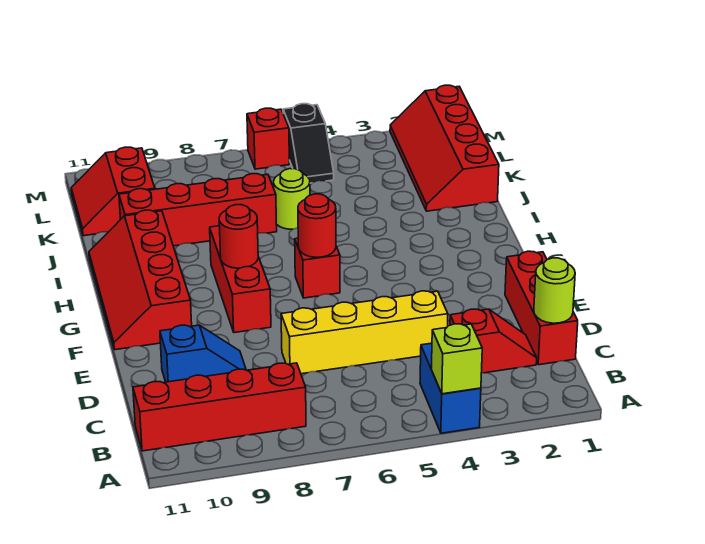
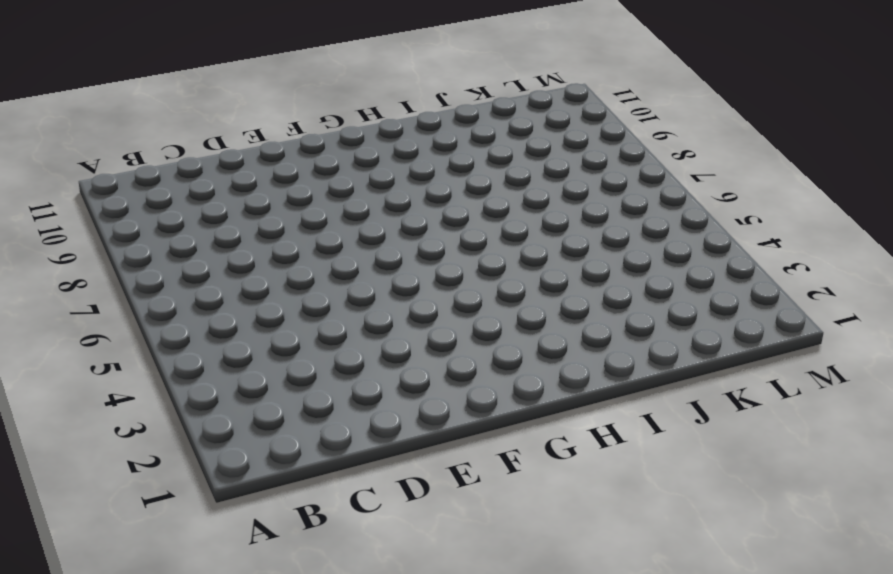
none -> blue 1x2 brick [420,343,481,433]
none -> red 1x4 brick [133,363,306,451]
none -> red 1x3 brick [505,251,578,365]

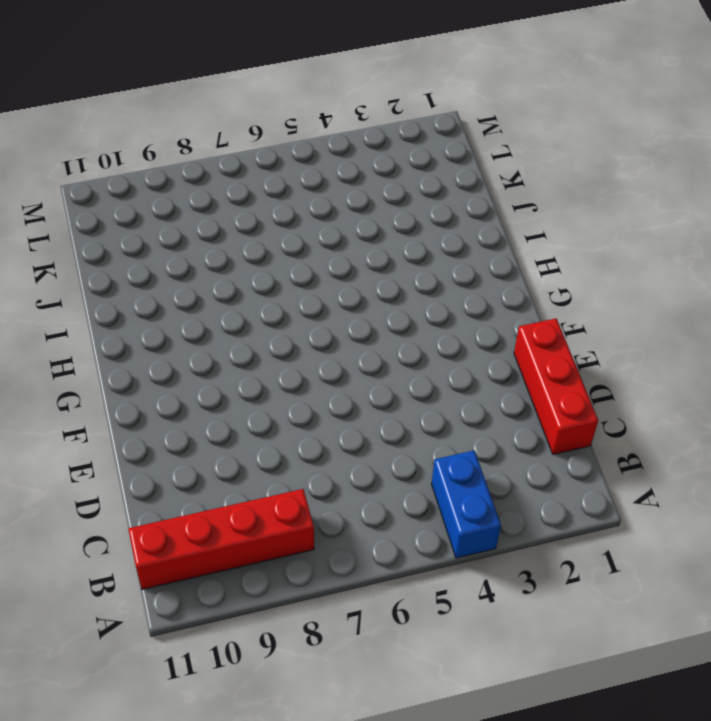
none -> red 1x2 slope [450,309,537,373]
none -> yellow 1x4 brick [281,291,448,374]
none -> blue 1x2 slope [160,325,246,382]

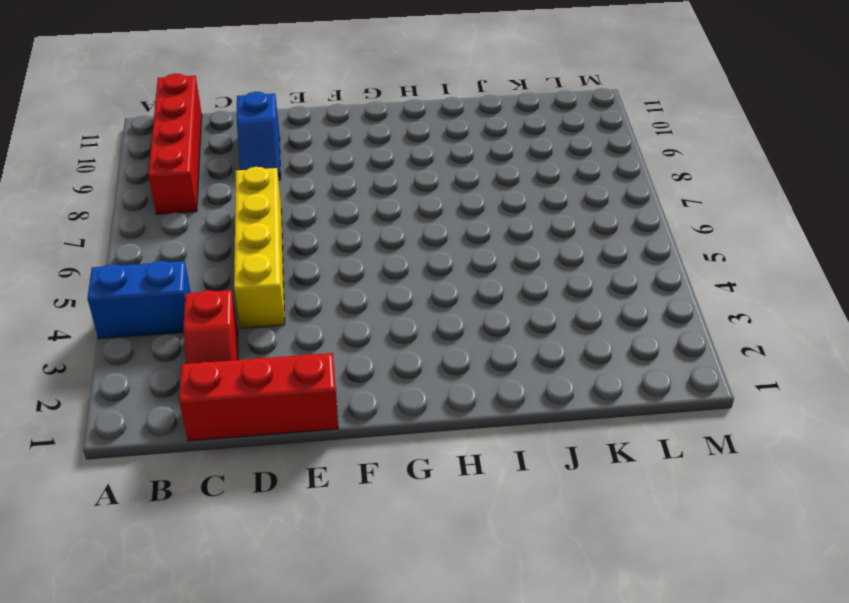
none -> red 1x3 brick [210,226,271,333]
none -> red 2x4 slope [89,210,192,350]
none -> red 1x1 brick [295,238,340,298]

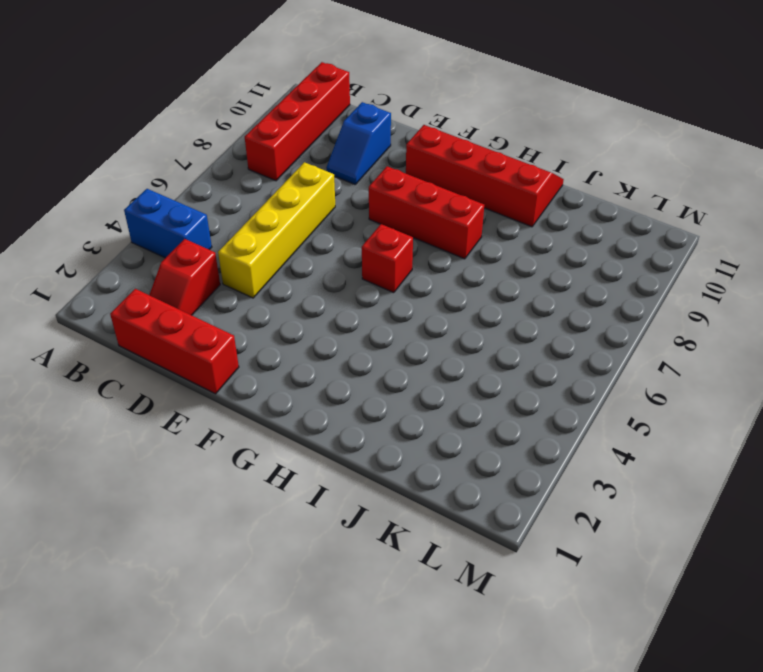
none -> red 2x4 slope [390,85,499,211]
none -> lime 1x1 round brick [274,169,310,229]
none -> red 1x4 brick [119,174,277,246]

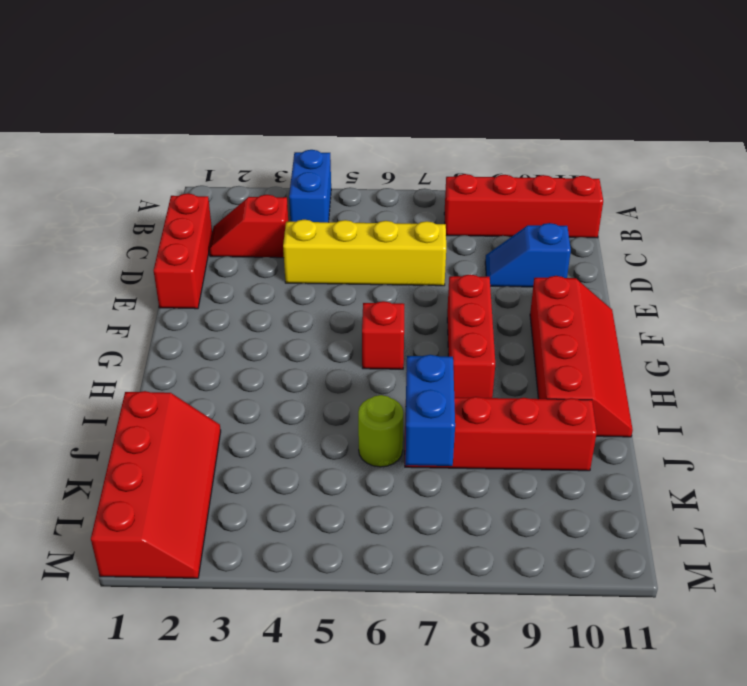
blue 1x2 brick [405,355,455,466] -> none
none -> red 2x2 slope [71,147,155,236]
none -> black 1x2 slope [283,104,334,183]
none -> red 1x1 brick [247,108,289,169]

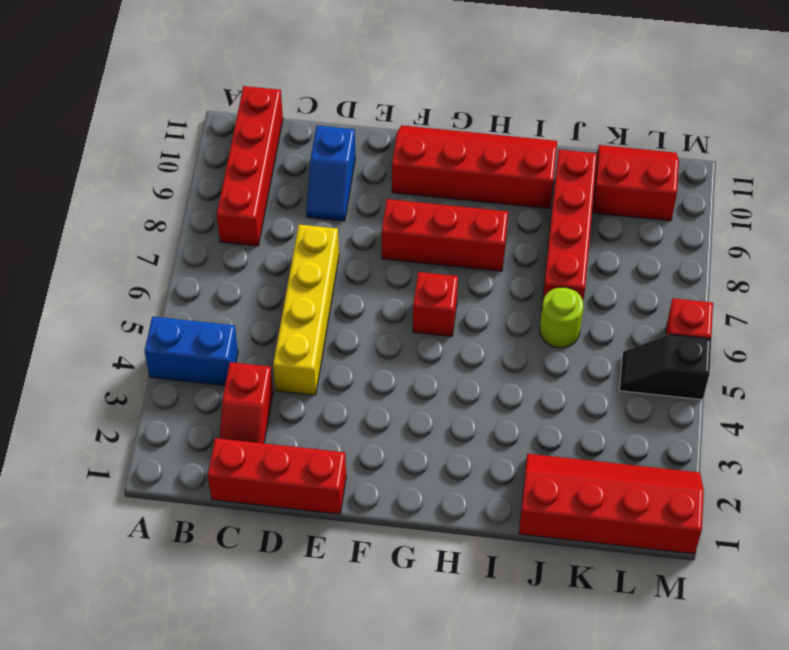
none -> lime 1x1 brick [431,324,482,394]
none -> lime 1x1 round brick [534,258,575,323]
none -> red 1x1 round brick [298,194,336,257]

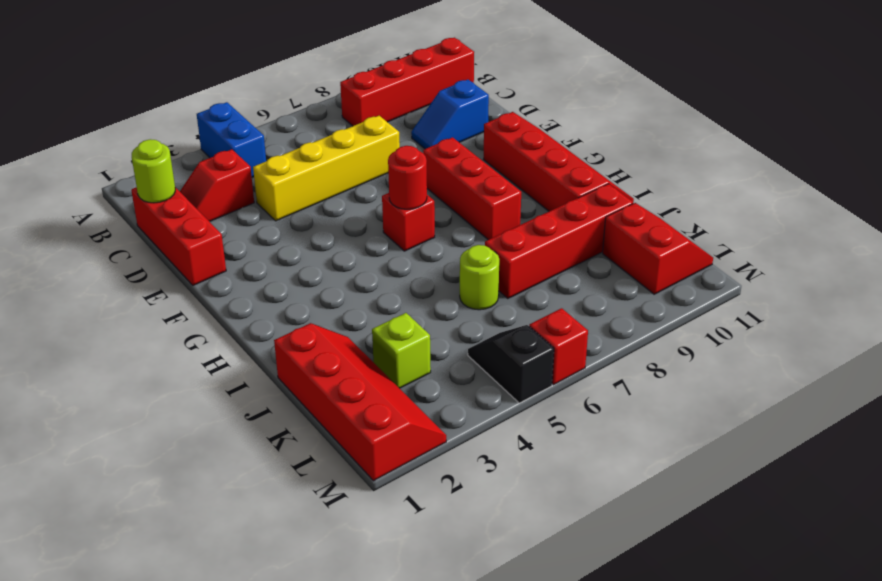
lime 1x1 brick [372,313,431,388] -> lime 1x1 brick moved to [431,324,482,394]
none -> red 1x1 round brick [219,205,258,268]

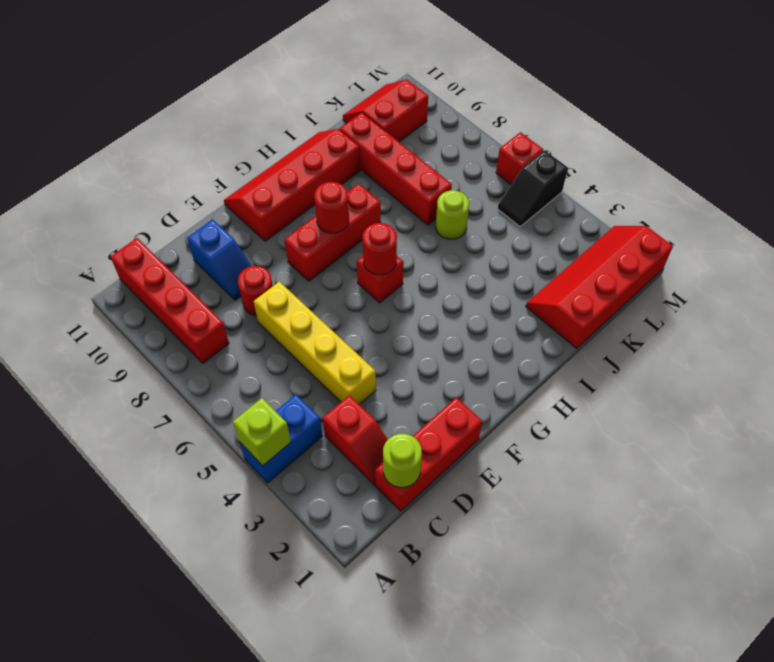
red 1x1 round brick [238,266,273,316] -> none

